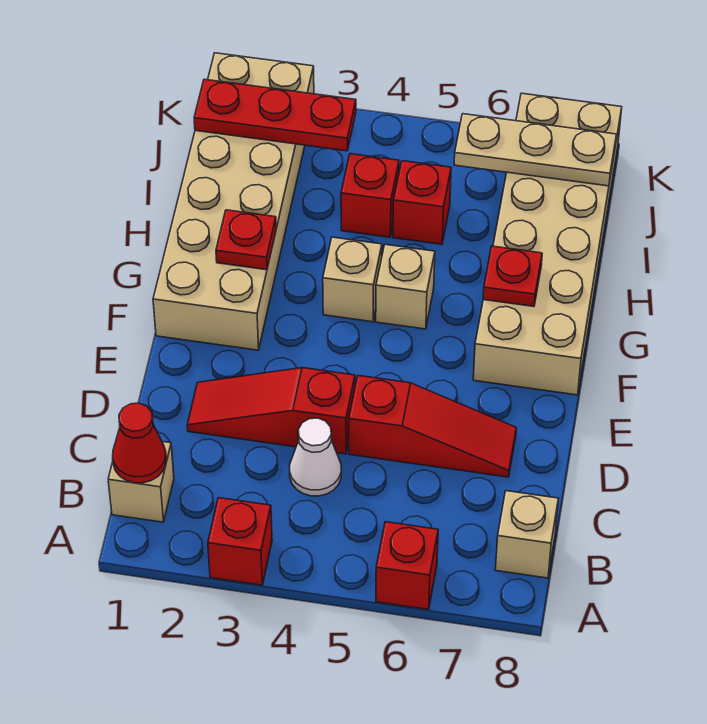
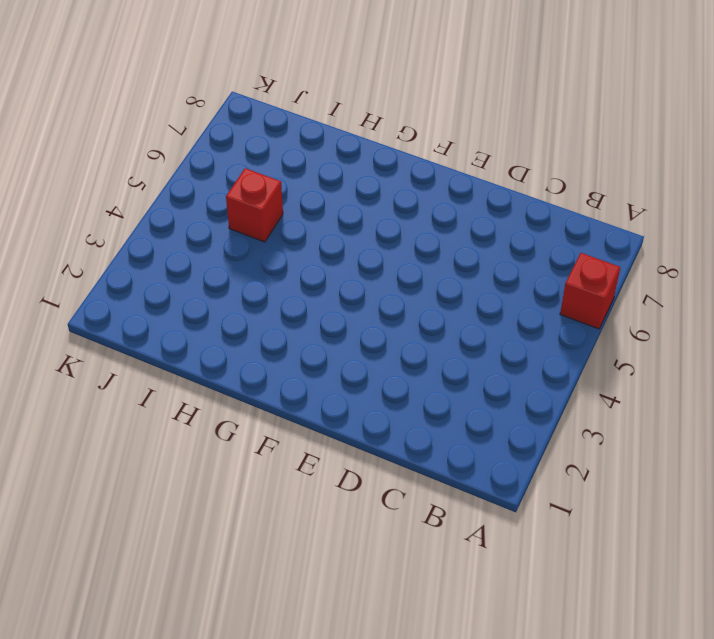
none -> red 1x1 brick [208,498,272,585]
none -> tan 1x1 brick [108,442,174,522]
none -> tan 1x1 brick [495,491,559,578]

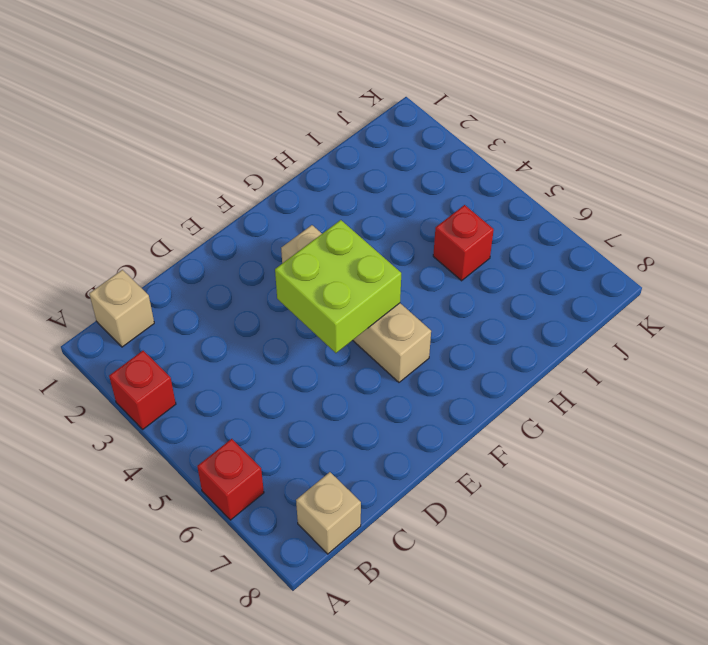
lime 2x2 brick [275,220,401,353] -> none
tan 1x4 brick [281,225,431,382] -> none
none -> white 1x1 cone [290,418,341,496]
none -> red 1x3 slope [187,368,355,454]
none -> red 1x3 slope [349,376,516,477]

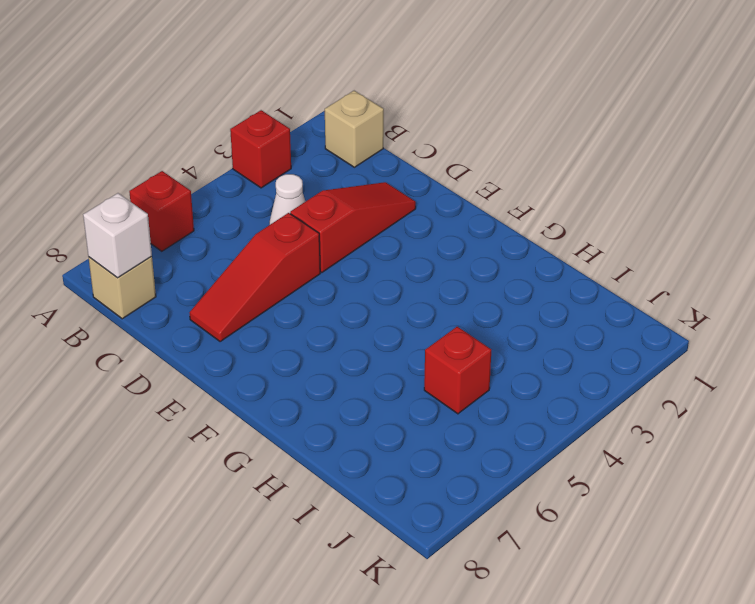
white 1x1 brick [83,193,152,278] -> none
none -> tan 2x6 brick [153,53,314,350]
none -> tan 2x6 brick [473,93,622,395]
none -> tan 1x1 brick [323,237,382,322]

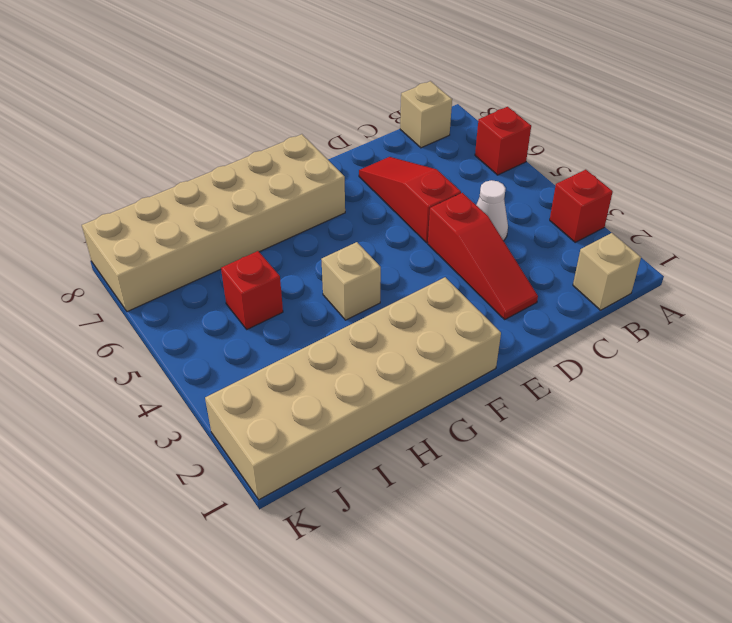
none -> tan 1x1 brick [376,244,435,329]
none -> red 1x1 brick [341,154,399,237]
none -> red 1x1 cone [113,403,166,483]

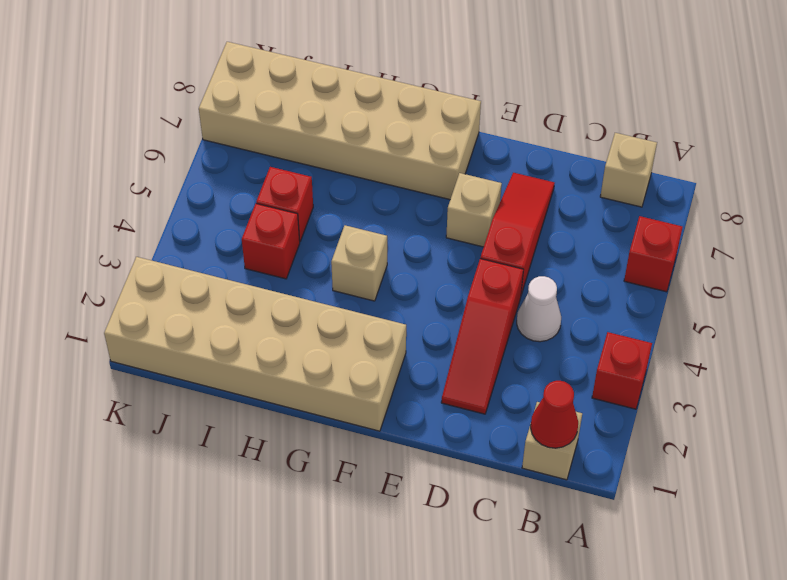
tan 1x1 brick [446,173,502,247] -> tan 1x1 brick moved to [376,244,435,329]
none -> red 1x1 plate [216,210,276,270]
none -> red 1x1 plate [483,246,542,307]
none -> red 1x3 plate [194,79,356,151]

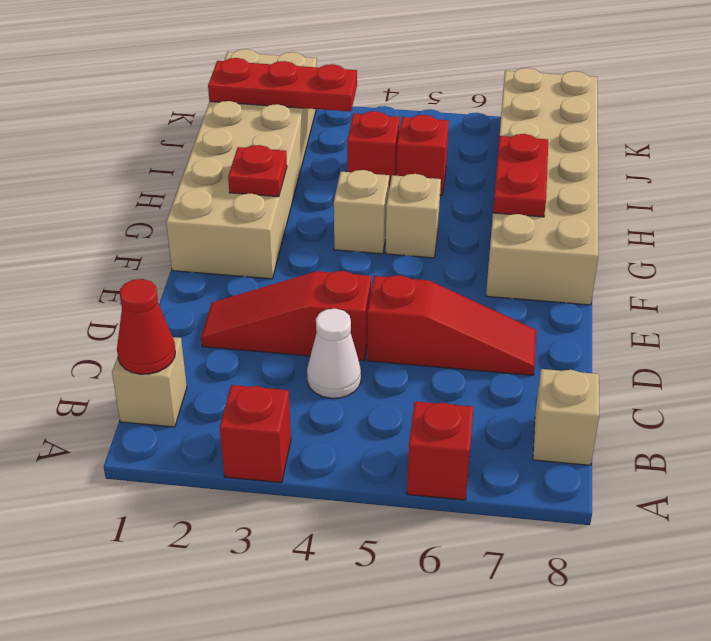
red 1x2 plate [493,134,548,217] -> red 1x1 plate [483,246,542,307]
none -> tan 1x3 plate [454,114,617,186]

